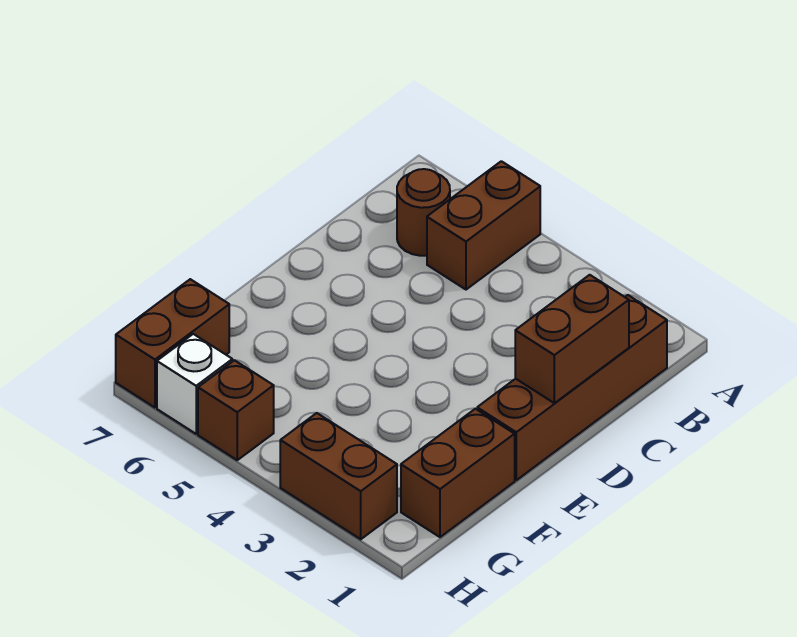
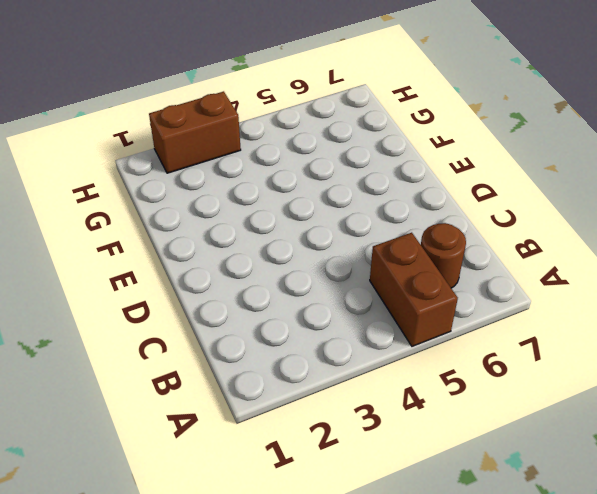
none -> brown 1x4 brick [477,295,667,480]
none -> brown 1x2 brick [401,409,515,537]

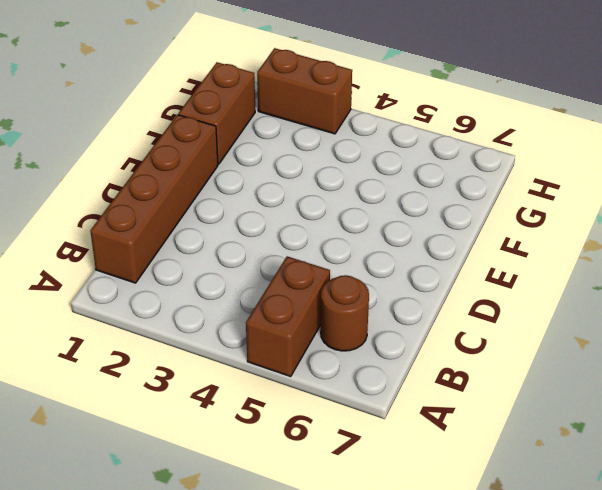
none -> brown 1x2 brick [116,279,229,408]
none -> brown 1x1 brick [198,360,274,460]

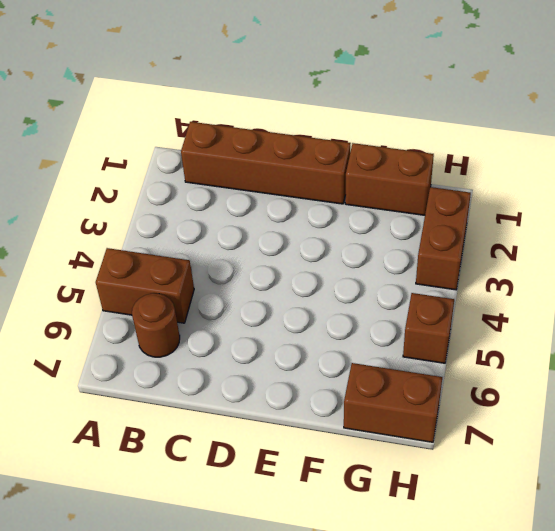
none -> white 1x1 brick [157,334,232,434]
none -> brown 1x2 brick [515,275,629,403]

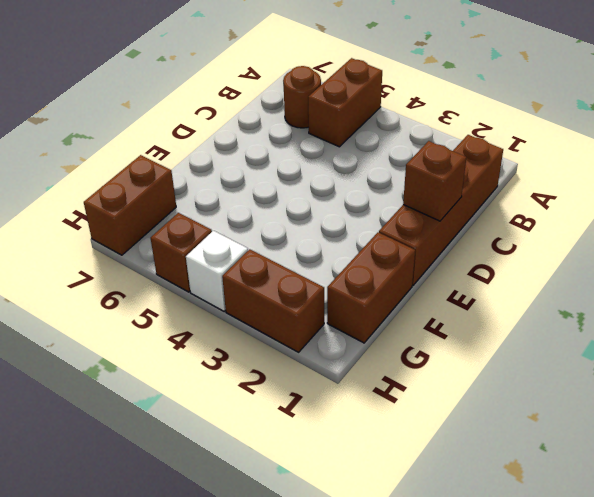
brown 1x1 brick [403,141,467,221] -> brown 1x2 brick [515,275,629,403]
white 1x1 brick [186,231,248,311] -> white 1x1 brick moved to [157,334,232,434]

